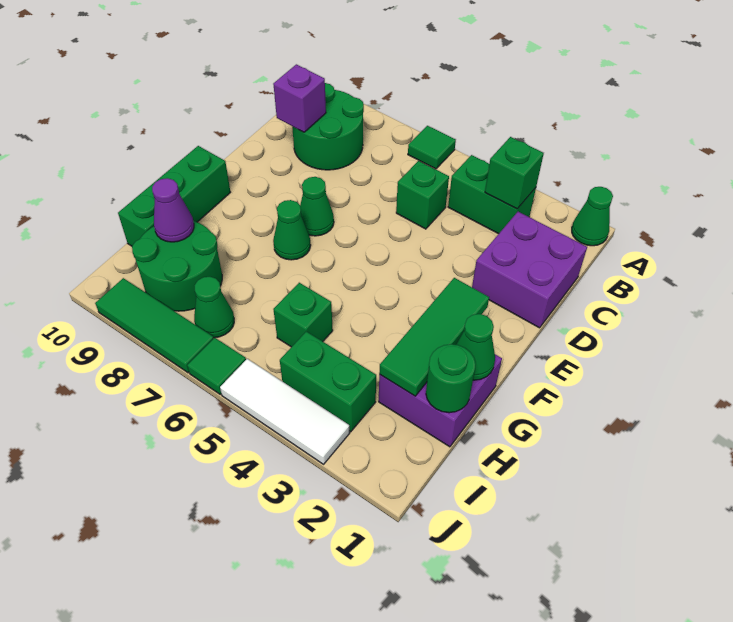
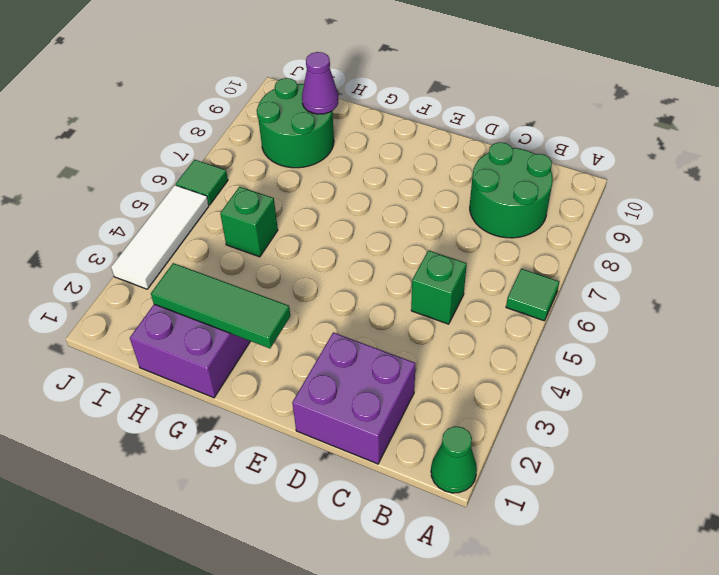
none -> green 1x2 brick [448,155,536,234]
none -> green 1x1 cone [300,177,334,236]
none -> green 1x1 cone [273,200,311,260]

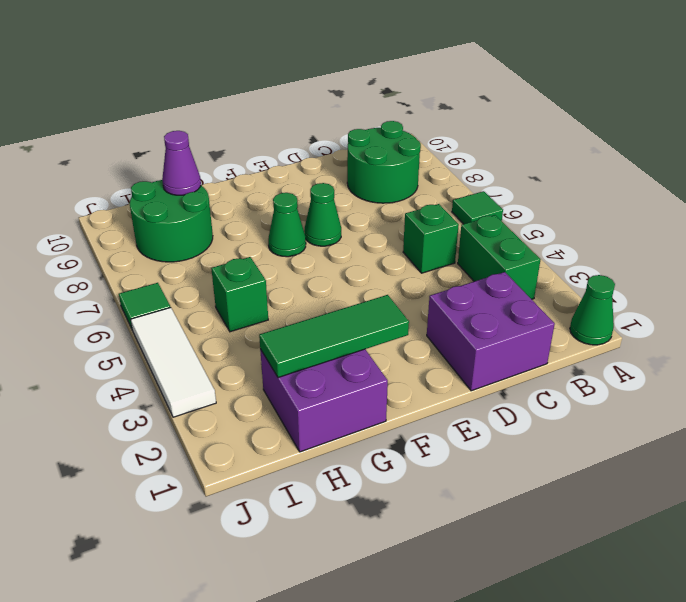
none -> green 1x3 brick [118,146,231,246]
none -> green 1x2 brick [280,331,376,432]
none -> green 1x1 cone [194,277,234,338]

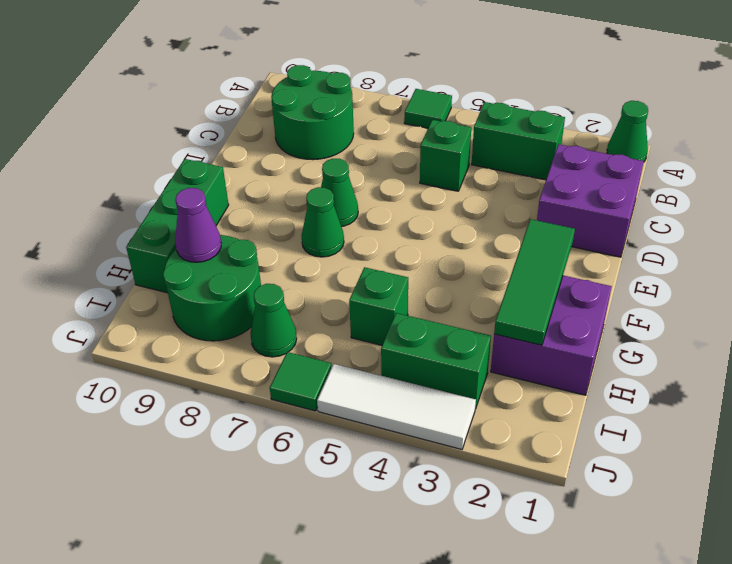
none -> green 1x3 tile [95,278,214,373]
none -> green 1x1 brick [485,137,544,209]
none -> purple 1x1 brick [273,64,326,132]

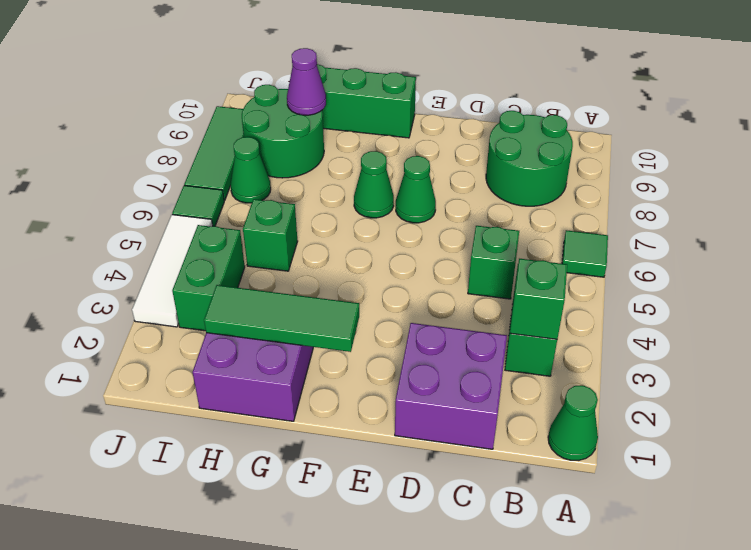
none -> purple 1x1 brick [273,64,326,132]
none -> green 1x1 cone [456,314,495,380]
none -> green 1x1 round brick [426,344,476,413]

